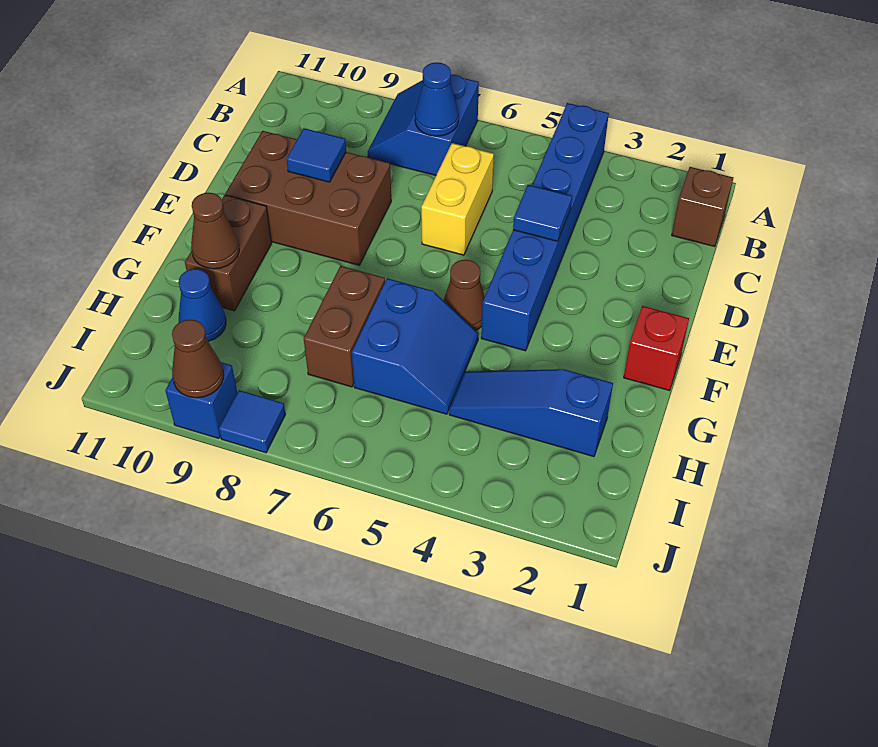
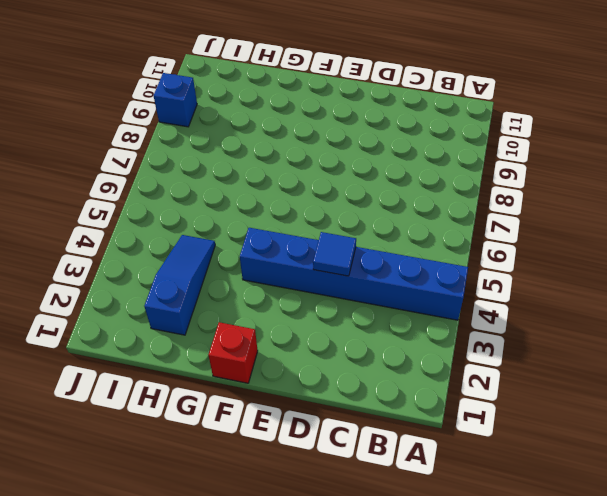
none -> blue 2x2 slope [368,74,479,176]
none -> brown 1x1 brick [672,167,733,247]
none -> yellow 1x2 brick [421,143,494,255]

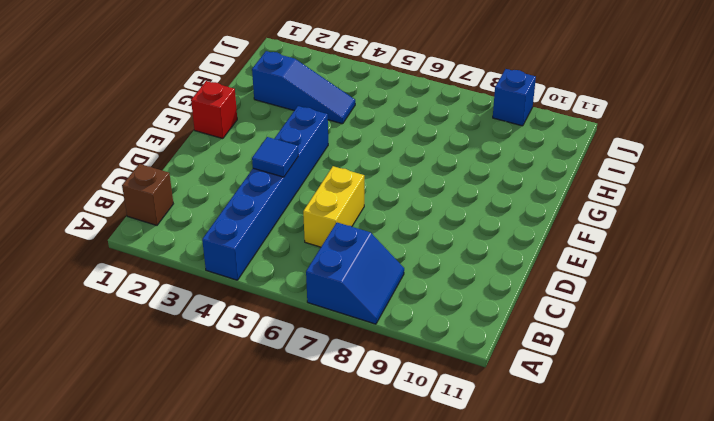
none -> brown 2x3 brick [225,131,391,265]
none -> brown 1x1 cone [443,260,485,330]
none -> brown 1x2 brick [185,195,272,311]

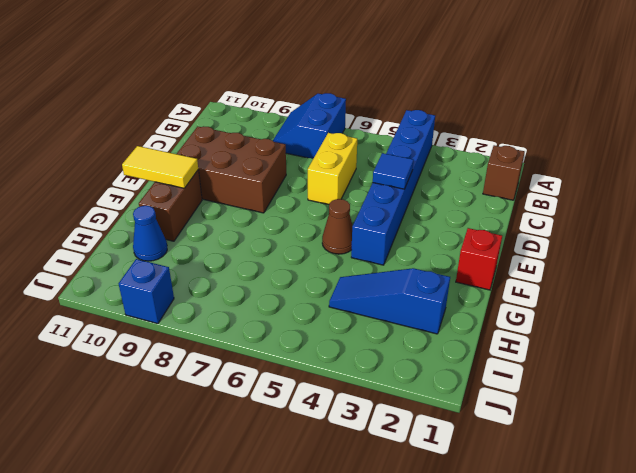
yellow 1x2 tile [122,146,198,188] -> none
none -> blue 2x2 slope [352,278,478,414]
none -> brown 1x2 brick [304,266,385,387]
none -> blue 1x1 tile [219,390,285,453]

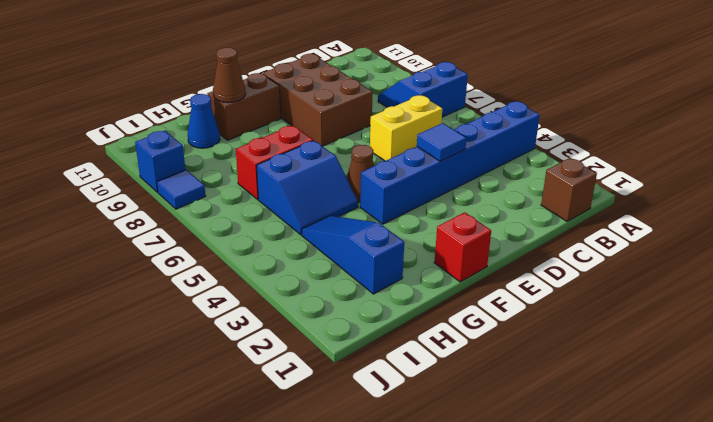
red 1x2 brick [236,125,313,199] -> brown 1x2 brick [304,266,385,387]
none -> blue 1x1 cone [415,62,459,136]
none -> blue 1x1 tile [286,128,346,182]
none -> brown 1x1 cone [172,320,224,398]

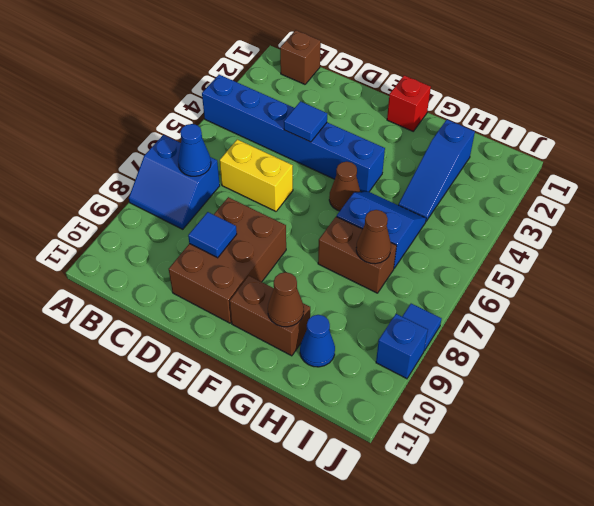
brown 1x1 cone [356,210,391,264] -> brown 1x1 cone moved to [172,320,224,398]

